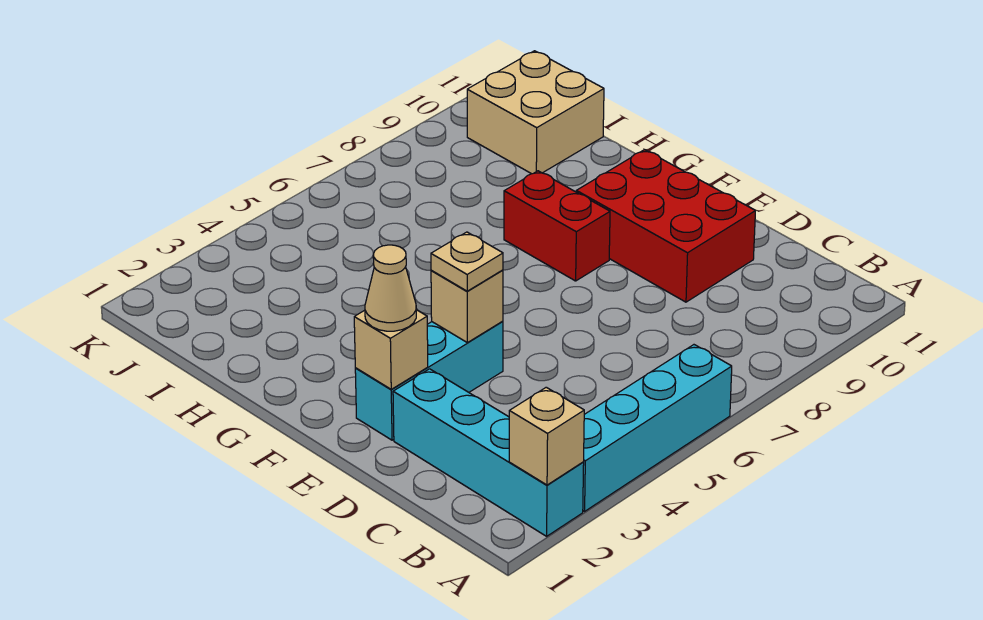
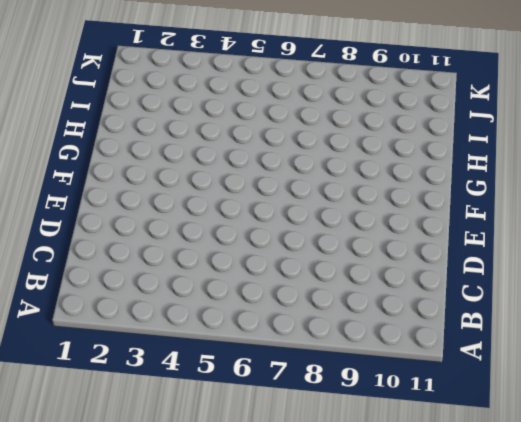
none -> cyan 1x4 brick [393,369,584,536]
none -> cyan 1x4 brick [583,345,732,511]

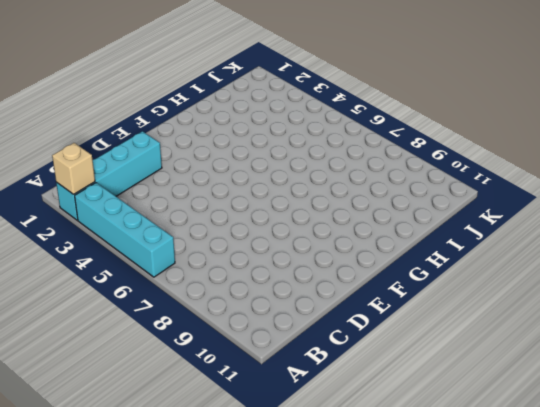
none -> red 2x3 brick [576,150,755,302]
none -> cyan 1x3 brick [355,321,503,440]

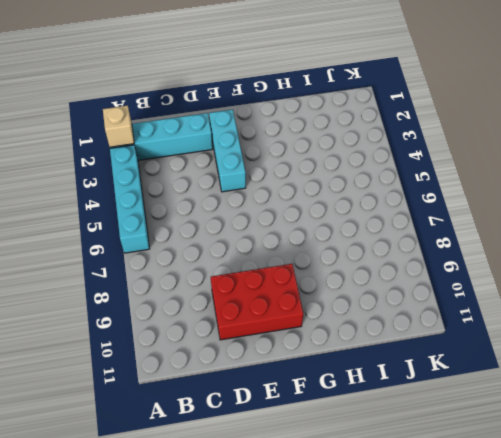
none -> red 1x2 brick [504,171,610,281]
none -> tan 2x2 brick [467,51,604,174]

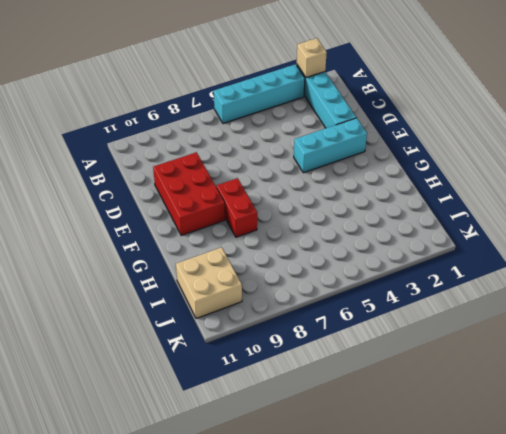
none -> tan 1x1 brick [354,310,428,389]
none -> tan 1x1 brick [431,270,503,343]

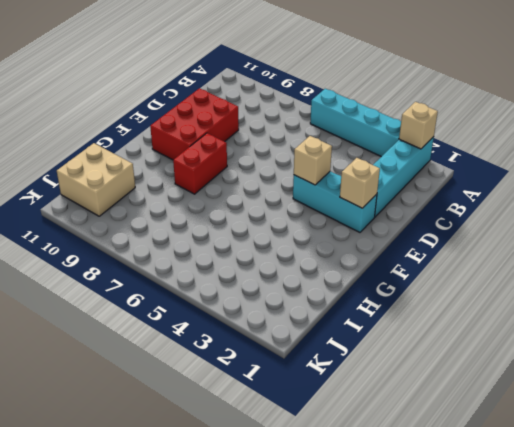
none -> tan 1x1 cone [365,245,416,331]
none -> tan 1x1 plate [431,232,503,291]

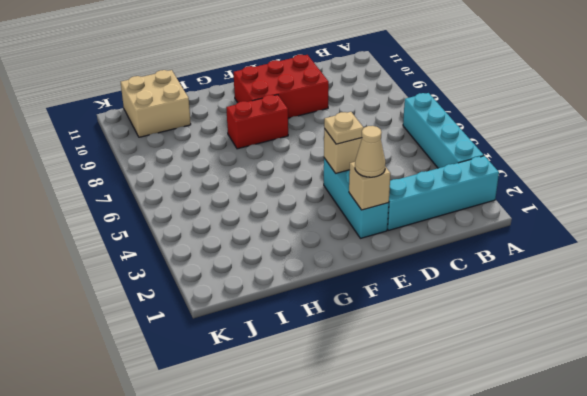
none -> tan 1x1 brick [509,387,584,485]

